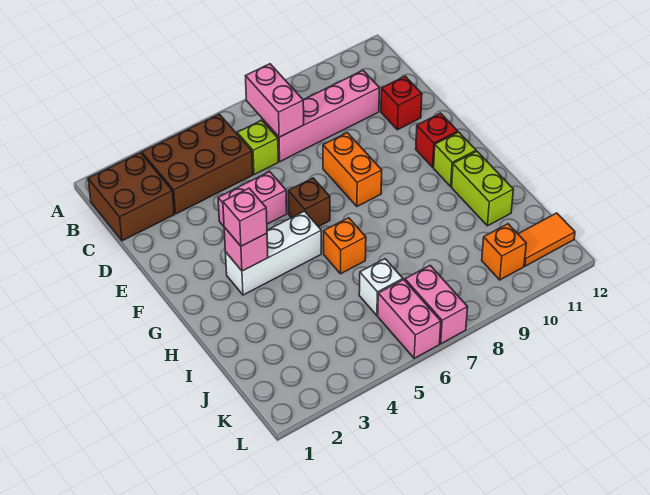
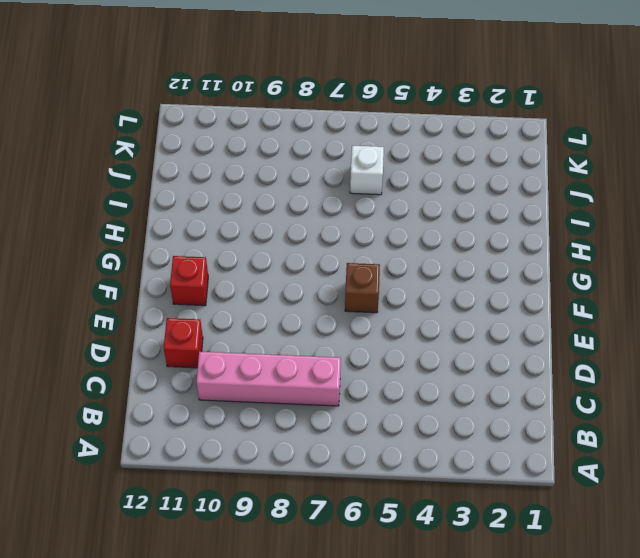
none -> brown 2x2 brick [88,153,174,241]
none -> brown 2x3 brick [142,114,253,214]
none -> lime 1x1 brick [237,120,278,175]

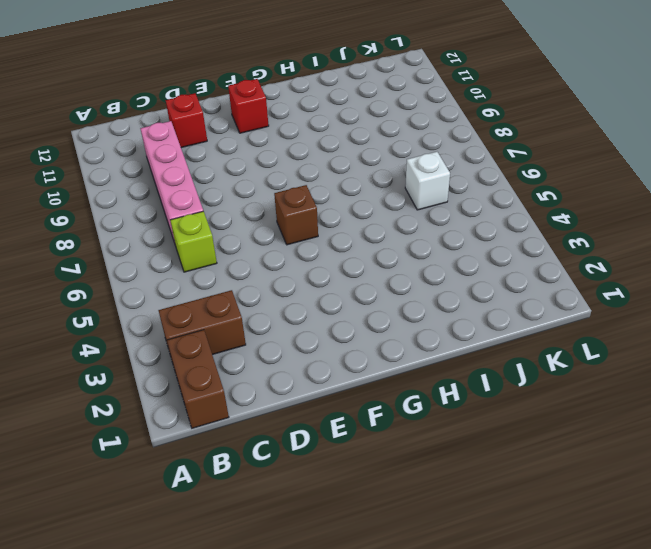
brown 1x2 brick [167,330,229,428] -> brown 2x2 brick [88,153,174,241]
brown 1x2 brick [158,290,246,359] -> brown 2x3 brick [142,114,253,214]
none -> pink 1x2 brick [218,172,287,226]
none -> orange 1x2 brick [323,133,382,206]
none -> white 1x3 brick [225,211,321,295]

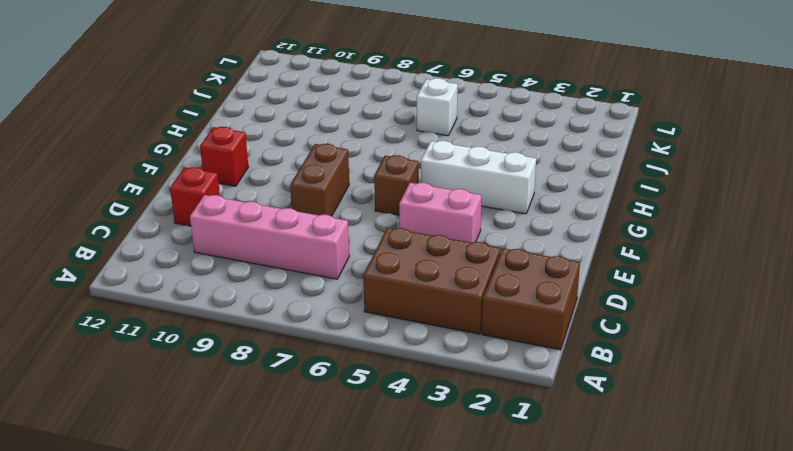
brown 1x2 brick [290,144,349,216] -> orange 1x2 brick [323,133,382,206]
none -> lime 1x1 brick [237,120,278,175]
none -> lime 1x1 brick [434,132,476,186]
none -> orange 1x1 brick [324,218,366,274]

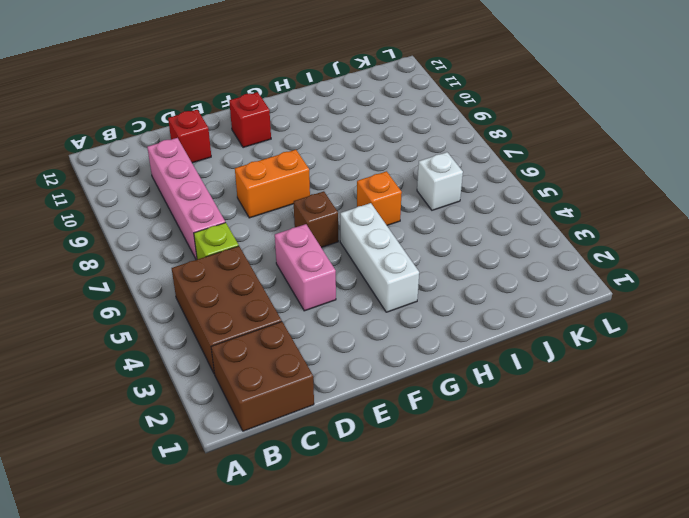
none -> lime 1x1 brick [434,132,476,186]
none -> lime 1x2 brick [452,151,513,226]
none -> pink 1x2 brick [378,280,441,358]

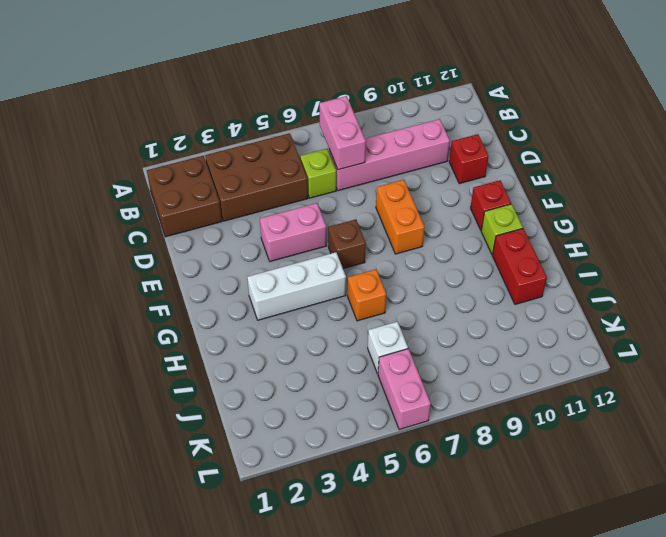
red 1x2 brick [492,229,547,304] -> lime 1x2 brick [452,151,513,226]
none -> pink 1x2 brick [405,266,468,344]
none -> orange 1x1 brick [482,224,526,280]
none -> orange 1x2 tile [518,213,575,266]

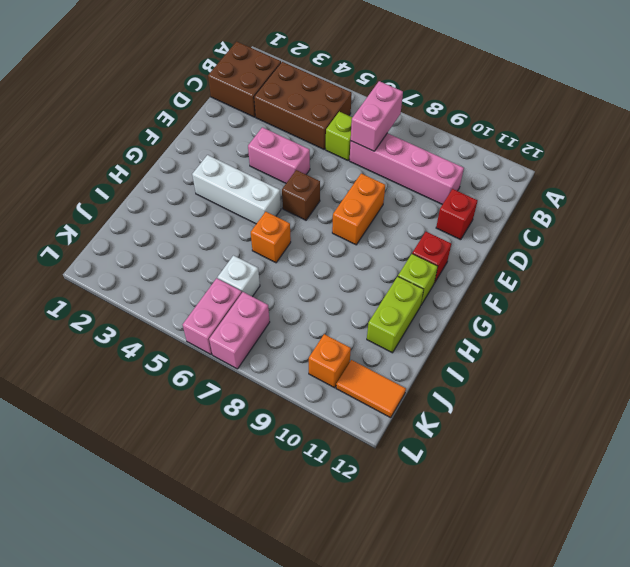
none -> pink 1x1 brick [224,227,268,271]
none -> pink 1x1 brick [223,188,267,246]

